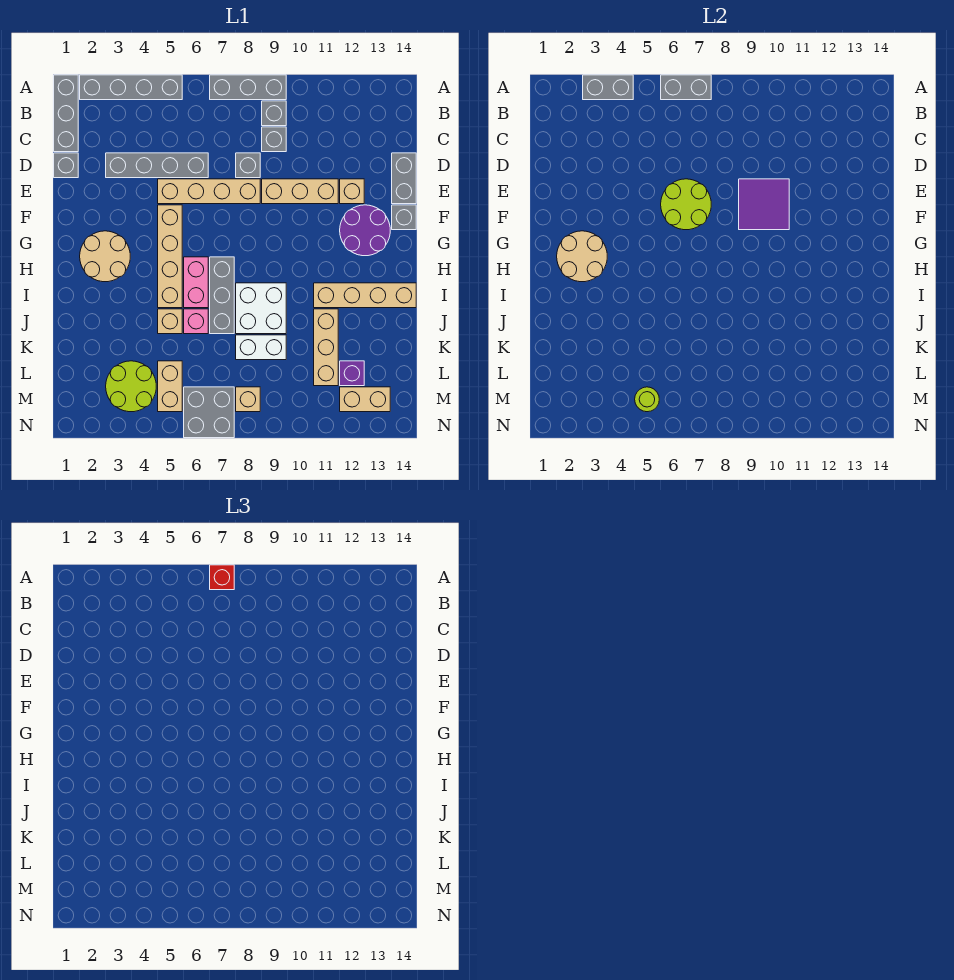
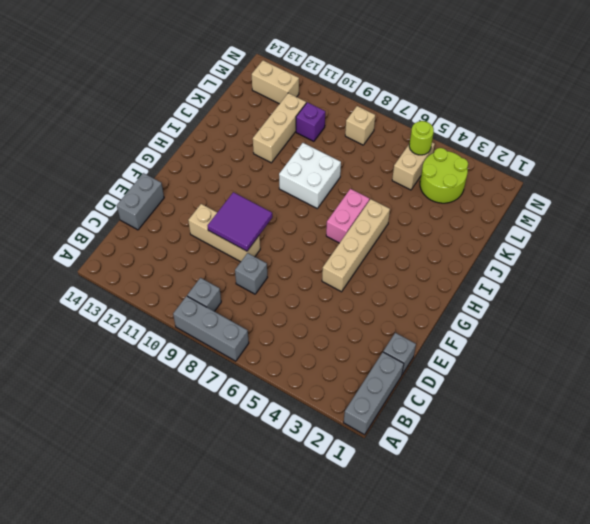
purple 1x1 brick [296,102,325,141] -> purple 1x1 brick moved to [340,361,364,386]
none -> grey 1x4 brick [80,75,182,100]
none -> grey 1x1 brick [262,127,286,152]
none -> grey 1x4 brick [106,153,208,178]
none -> tan 1x4 brick [158,179,260,204]

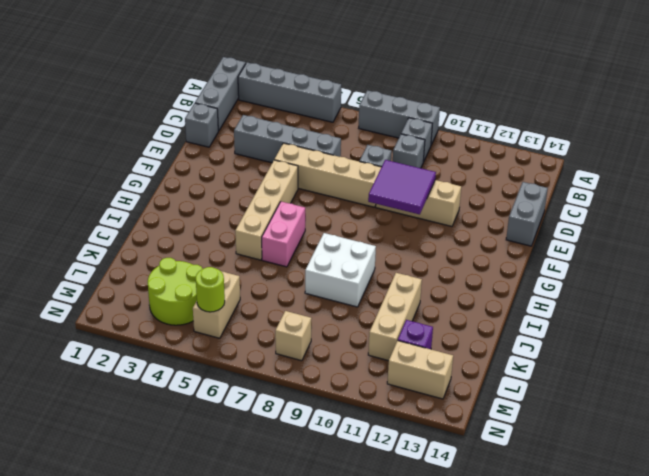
none -> tan 1x1 brick [340,179,364,204]
none -> purple 2x2 round brick [340,205,390,256]
none -> grey 1x1 brick [392,205,416,230]
none -> tan 2x2 round brick [80,231,130,282]

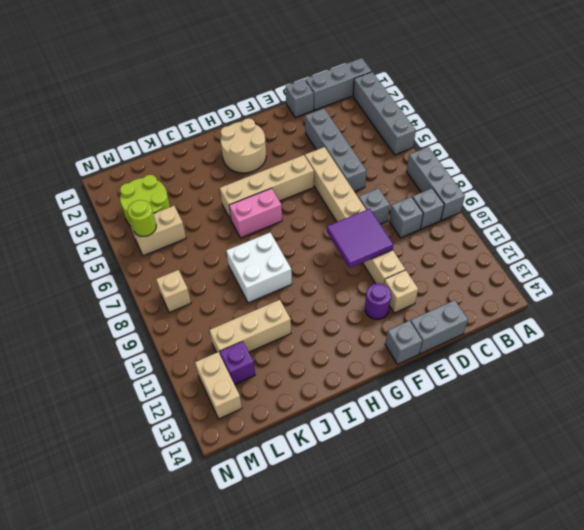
purple 1x1 round brick [365,283,391,319] -> purple 2x2 round brick [340,205,390,256]
none -> grey 1x3 brick [210,257,234,334]
none -> tan 1x4 brick [314,283,416,308]
none -> tan 1x1 brick [158,309,182,334]
none -> pink 1x1 brick [184,309,208,334]

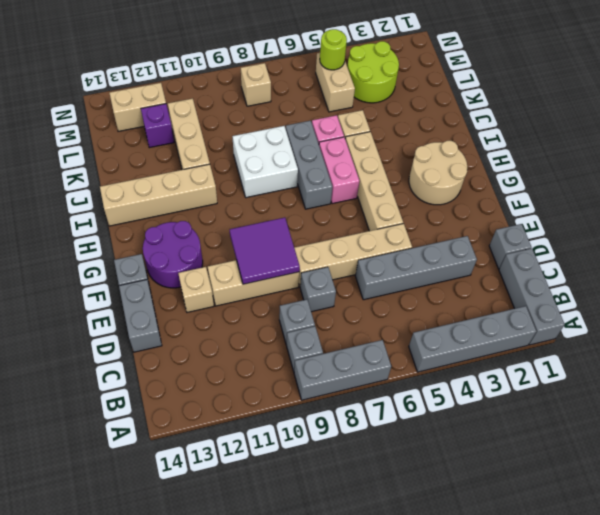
none -> white 1x2 brick [236,335,286,360]
none -> grey 2x2 brick [184,387,234,438]
none -> grey 1x2 brick [583,75,633,100]
none -> grey 1x2 brick [661,75,711,100]

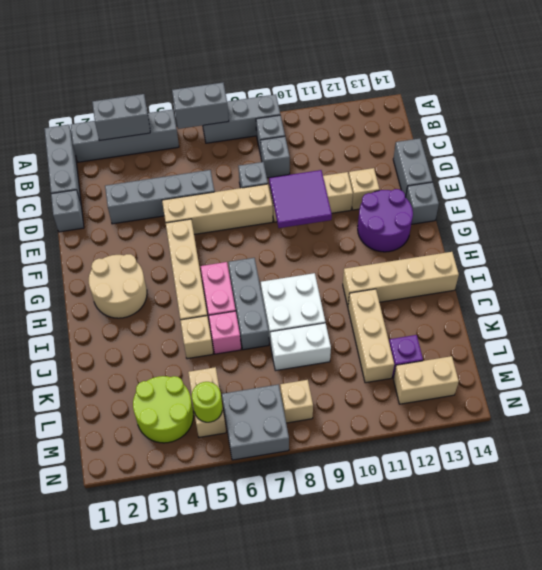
none -> lime 2x2 round brick [661,179,711,230]
none -> tan 2x2 round brick [557,231,607,282]
none -> red 1x1 brick [210,565,234,590]

